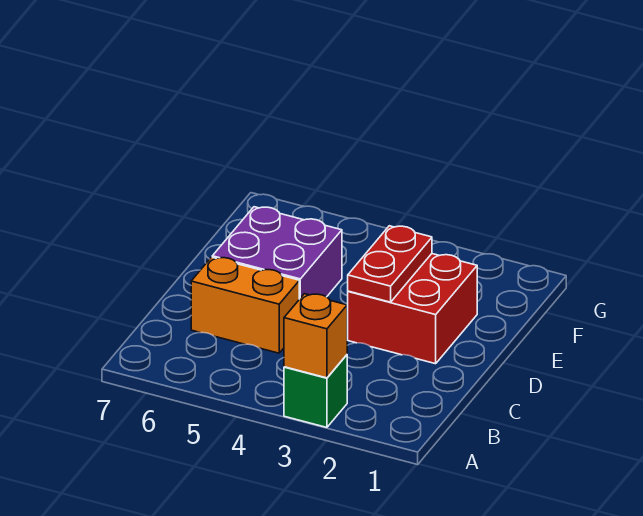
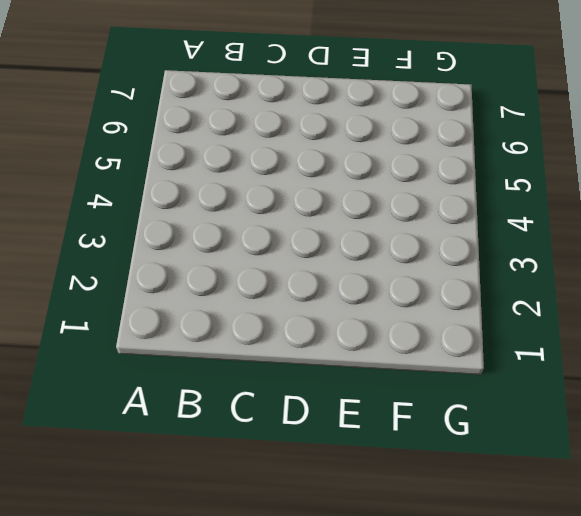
none -> green 1x1 brick [284,355,347,427]
none -> orange 1x2 brick [191,257,299,353]

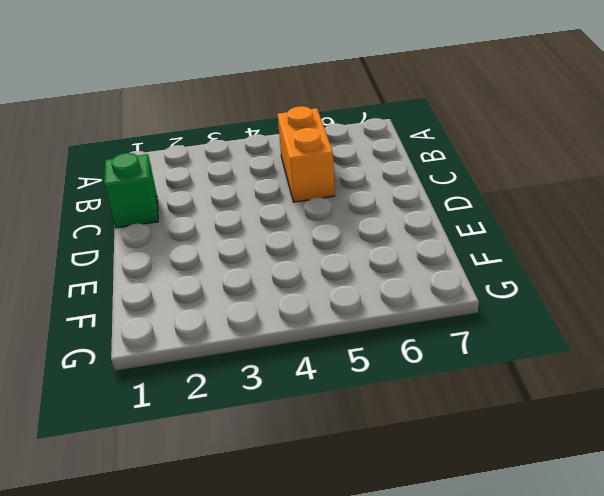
orange 1x2 brick [278,106,335,202] -> orange 1x2 brick turned to [191,257,299,353]
green 1x1 brick [104,153,158,228] -> green 1x1 brick moved to [284,355,347,427]
none -> red 2x2 brick [347,254,477,364]
none -> purple 2x2 brick [212,207,342,299]

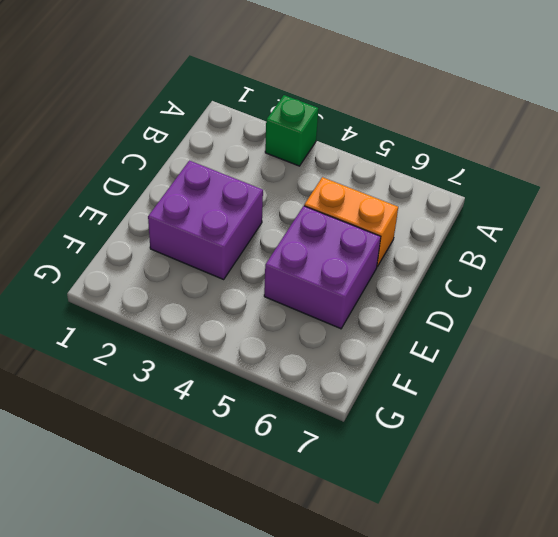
purple 2x2 brick [148,161,263,279] -> red 2x2 brick [347,254,477,364]
none -> orange 1x1 brick [284,294,347,378]
none -> red 1x2 plate [348,226,432,302]

